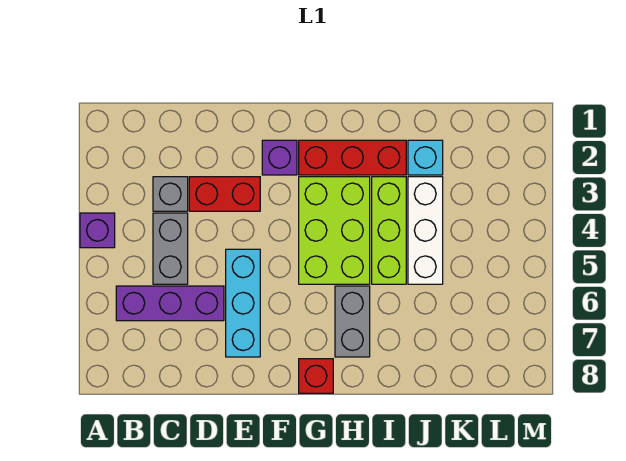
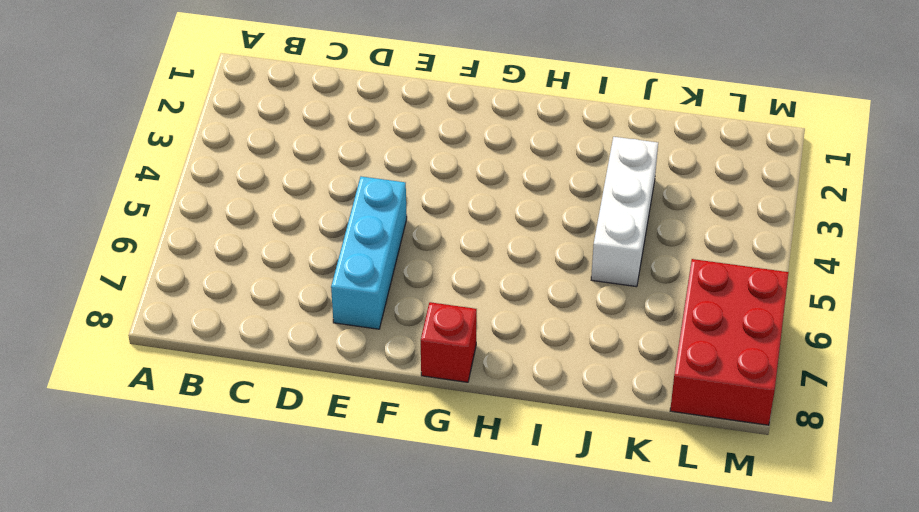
red 2x3 brick [670,259,789,425] -> none
none -> purple 1x1 brick [80,213,115,248]
none -> purple 1x3 brick [116,286,224,321]
none -> grey 1x1 brick [153,177,188,211]

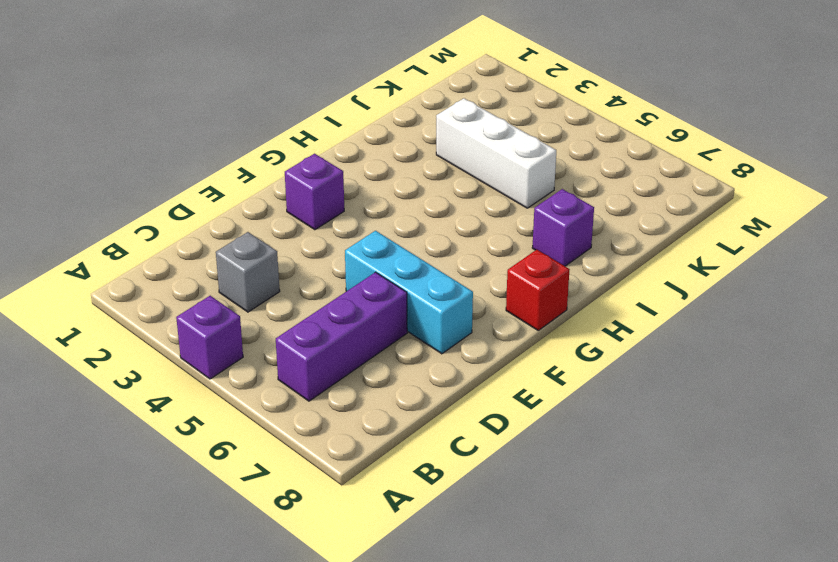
purple 1x1 brick [532,189,594,266] -> none
none -> grey 1x2 brick [153,213,188,284]
none -> red 1x2 brick [189,177,260,211]
none -> red 1x3 brick [299,140,406,175]

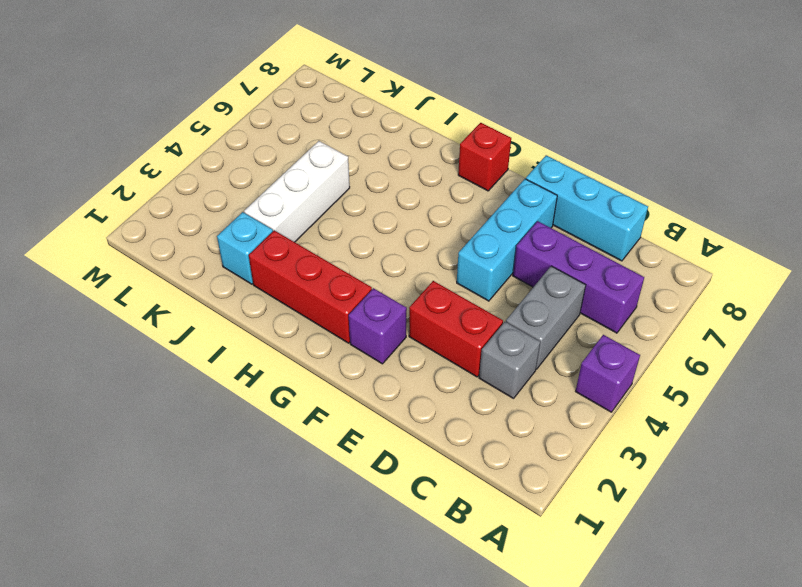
cyan 1x3 brick [526,155,648,261] -> none
none -> lime 2x3 brick [299,177,370,284]
none -> grey 1x2 brick [335,286,370,357]
none -> lime 1x3 brick [372,177,406,284]

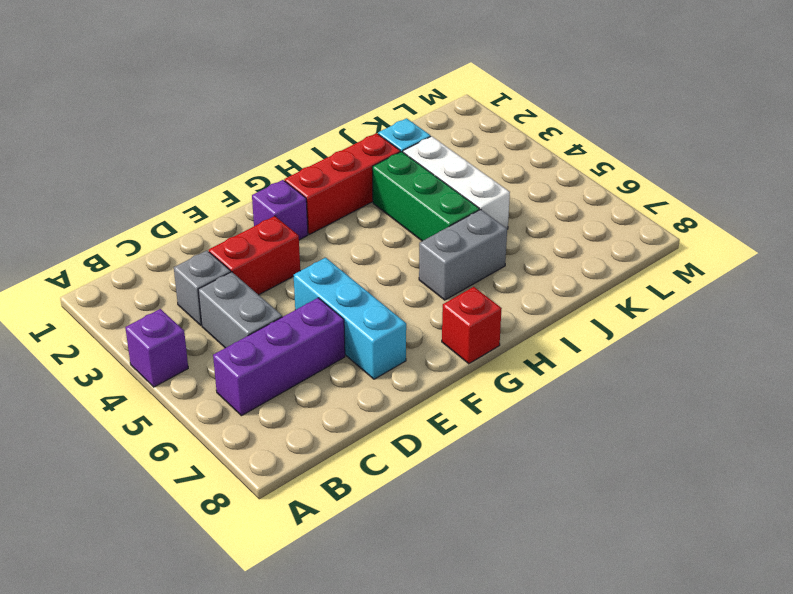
grey 1x2 brick [419,210,507,300] -> grey 1x2 brick turned to [335,286,370,357]
green 1x3 brick [372,152,479,241] -> lime 1x3 brick [372,177,406,284]
none -> lime 2x3 brick [299,177,370,284]

